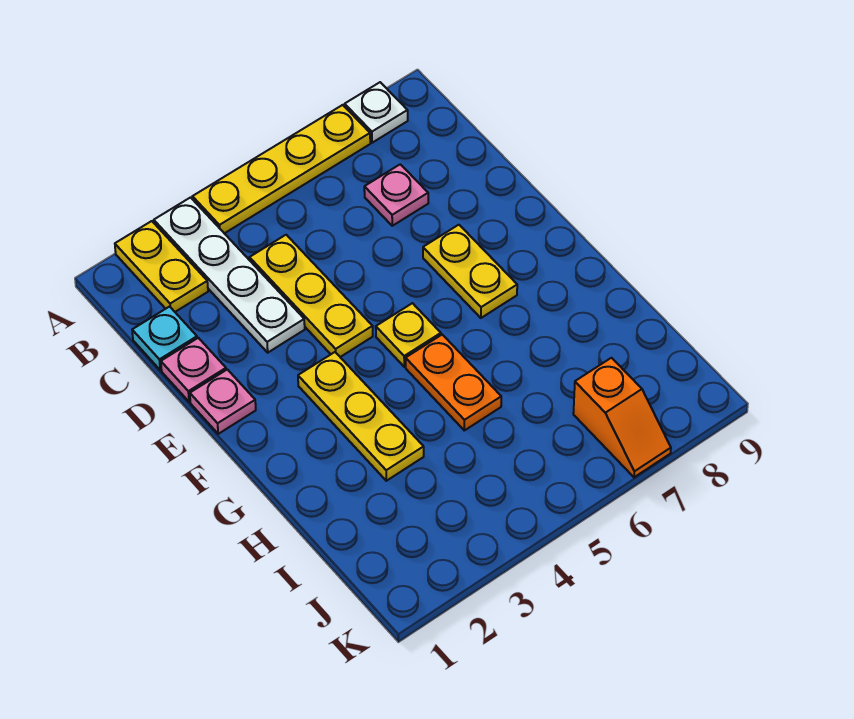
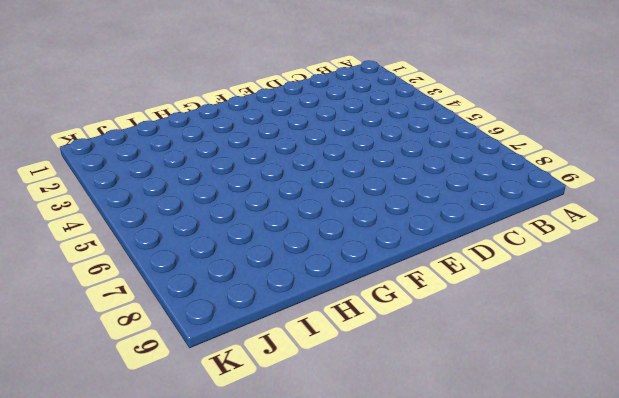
none -> yellow 1x2 plate [115,221,208,312]
none -> white 1x4 plate [154,198,305,353]
none -> yellow 1x4 plate [192,105,370,233]

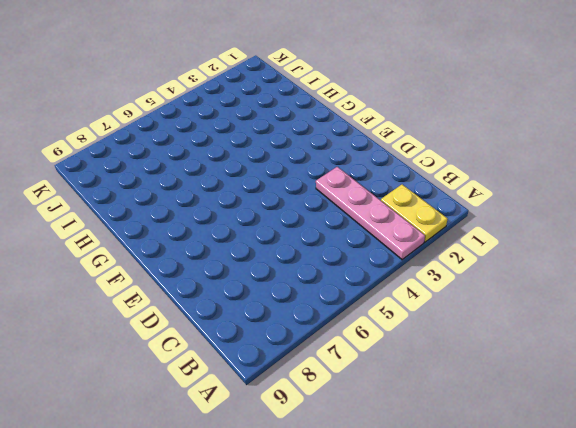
pink 1x4 plate [316,167,425,260] -> white 1x4 plate [154,198,305,353]
none -> yellow 1x4 plate [192,105,370,233]
none -> white 1x1 plate [345,82,408,143]
none -> cyan 1x1 plate [132,307,197,370]

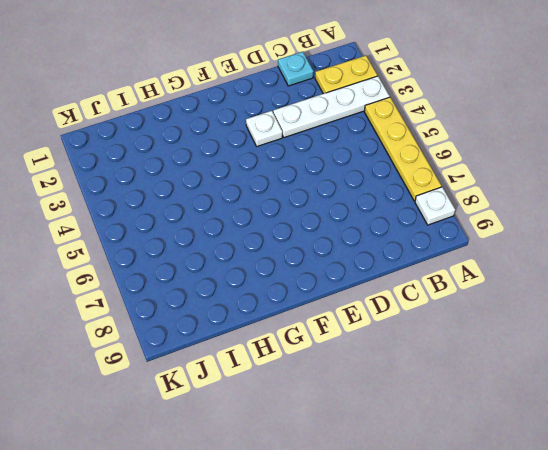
white 1x1 plate [246,111,282,147] -> none
none -> yellow 1x3 plate [250,235,373,357]
none -> pink 1x1 plate [364,164,428,226]
none -> pink 1x1 plate [161,338,226,402]

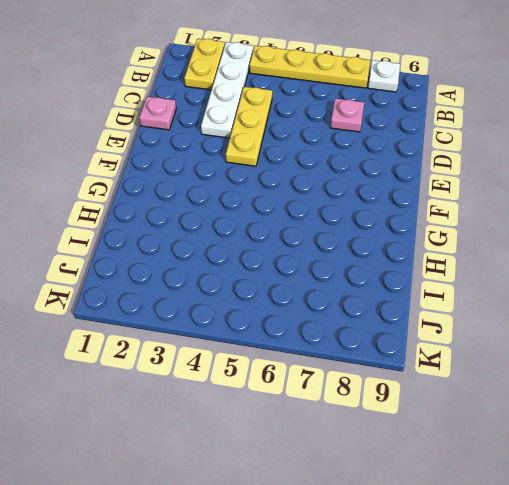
none -> cyan 1x1 plate [132,307,197,370]
none -> pink 1x1 plate [190,369,256,434]
none -> yellow 1x2 plate [423,225,517,318]

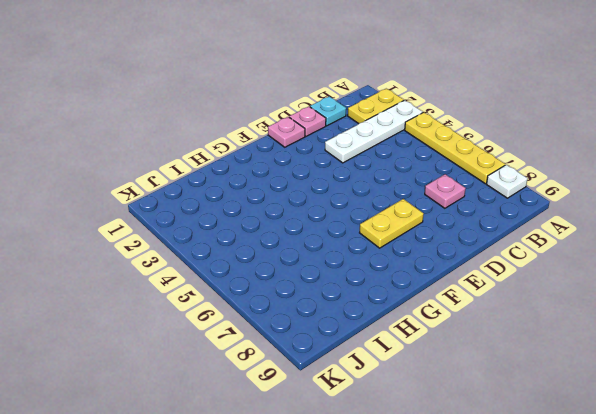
none -> yellow 1x3 plate [250,235,373,357]
none -> yellow 1x3 plate [298,352,424,481]
none -> yellow 1x1 plate [376,303,441,367]

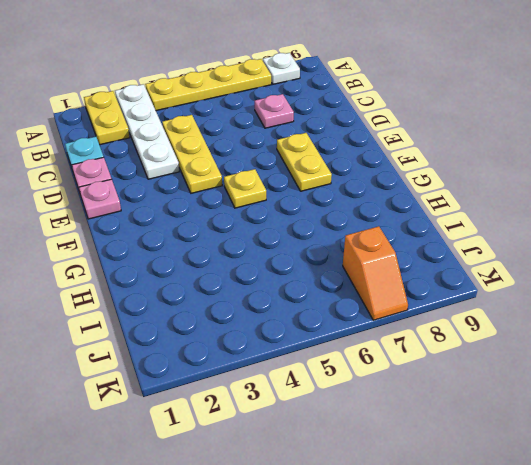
none -> yellow 1x3 plate [298,352,424,481]
none -> orange 1x2 plate [406,335,501,430]

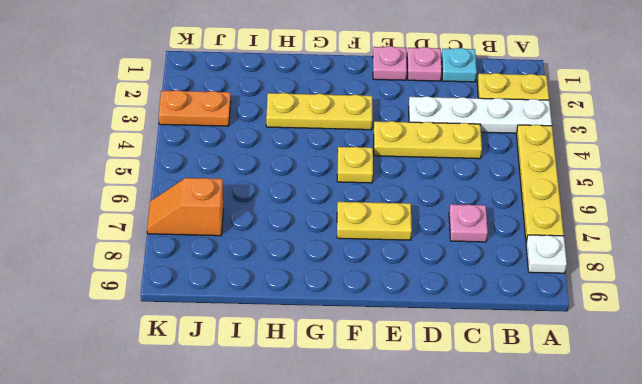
orange 1x2 plate [159,90,231,126] -> orange 1x2 plate moved to [406,335,501,430]

